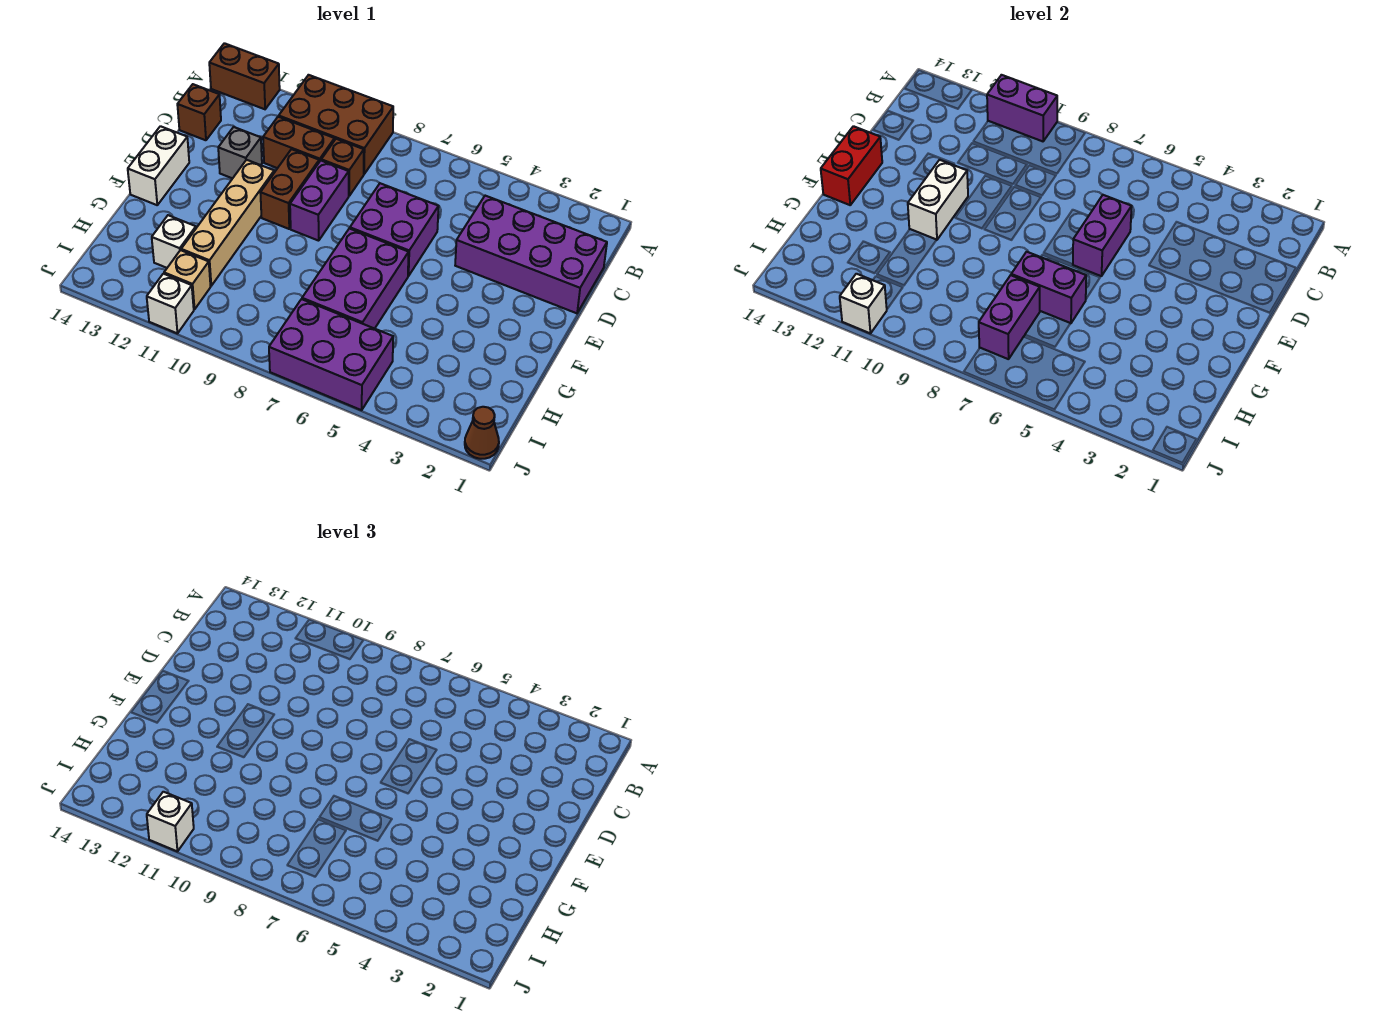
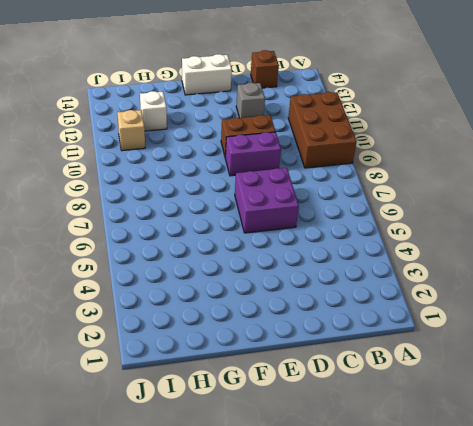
none -> brown 1x2 brick [209,43,280,109]
none -> purple 2x4 brick [455,196,607,313]
none -> brown 1x1 brick [321,139,364,196]

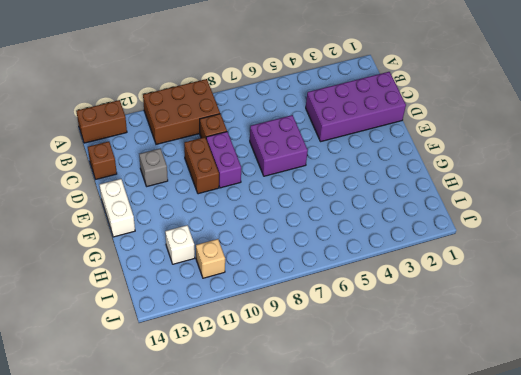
none -> brown 1x2 brick [263,117,335,168]
none -> tan 1x4 brick [181,160,274,286]
none -> purple 2x3 brick [302,228,409,329]

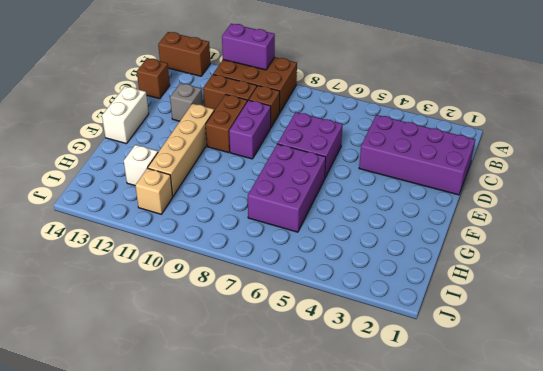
none -> purple 2x3 brick [269,299,393,410]
none -> brown 1x1 cone [465,407,499,459]
none -> white 1x1 brick [147,274,194,333]

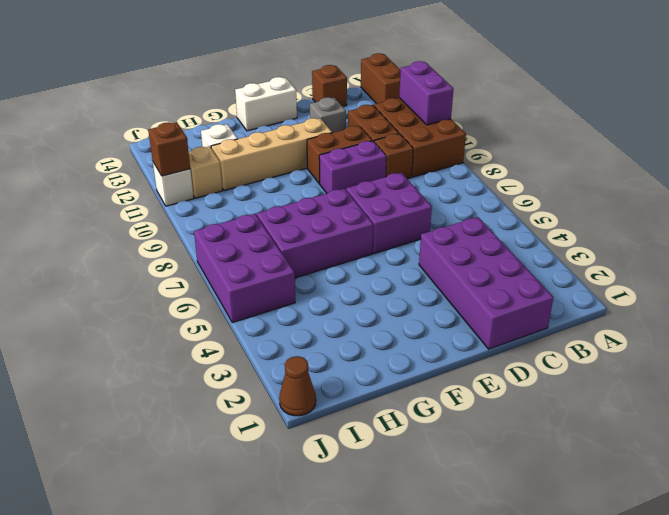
brown 1x1 brick [148,122,190,176] -> white 1x1 brick [840,274,887,333]
none -> purple 1x2 brick [1073,195,1132,276]
none -> white 1x2 brick [908,160,968,240]
none -> red 1x2 brick [821,126,882,205]

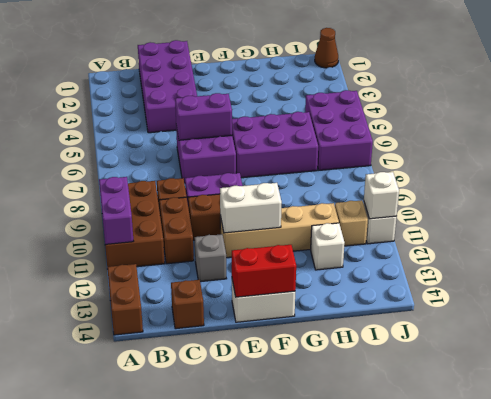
none -> purple 1x2 brick [1011,252,1086,323]
none -> purple 1x2 brick [979,275,1040,359]
none -> white 1x1 brick [147,792,194,851]

